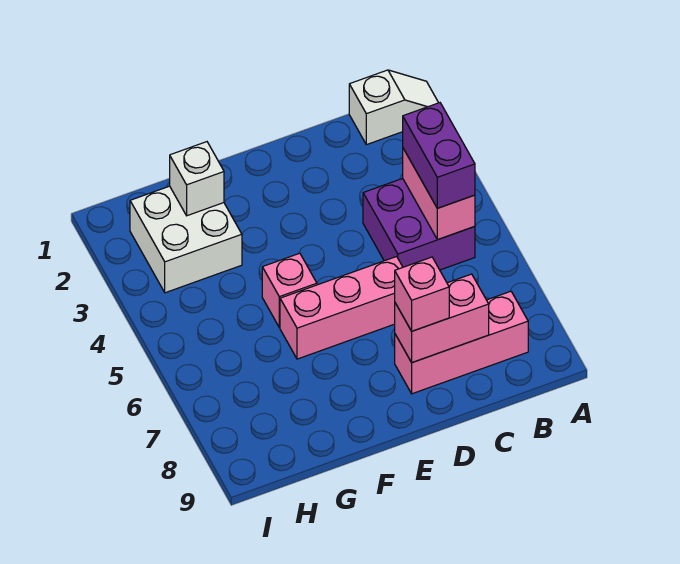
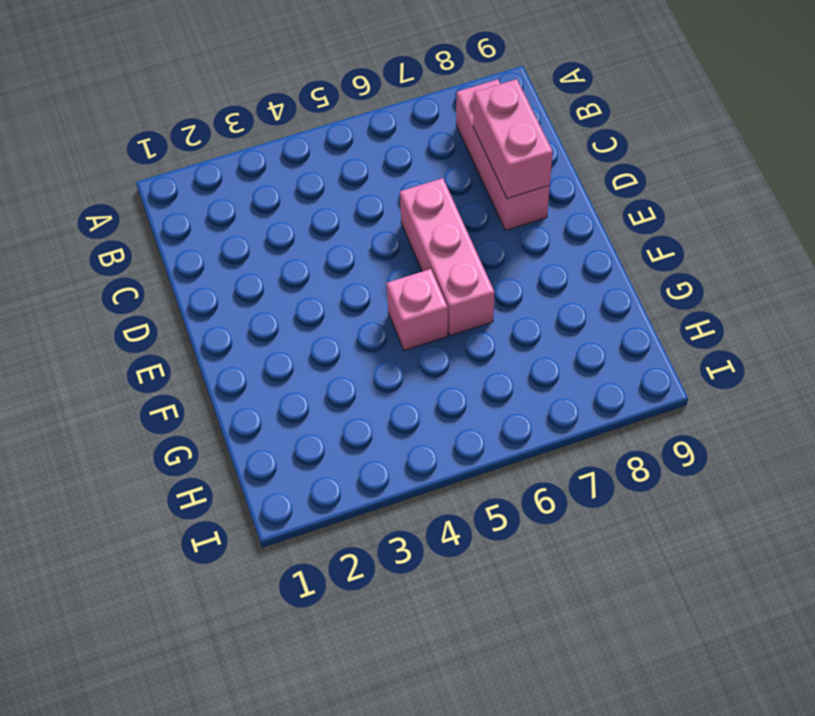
none -> white 1x2 slope [349,70,438,145]
none -> purple 2x2 brick [363,178,475,270]

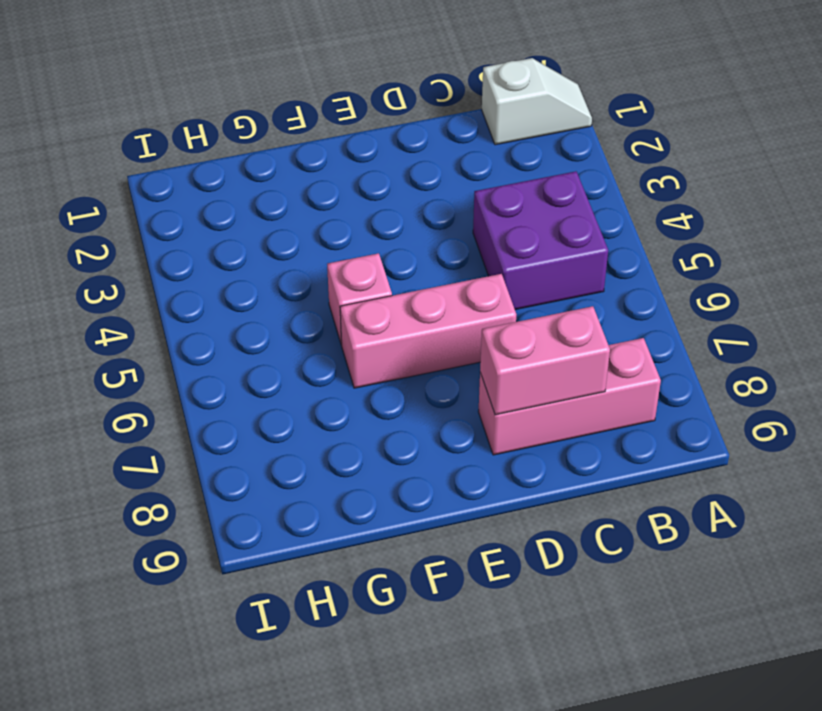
none -> white 2x2 brick [130,186,242,293]
none -> pink 1x2 brick [403,149,475,240]

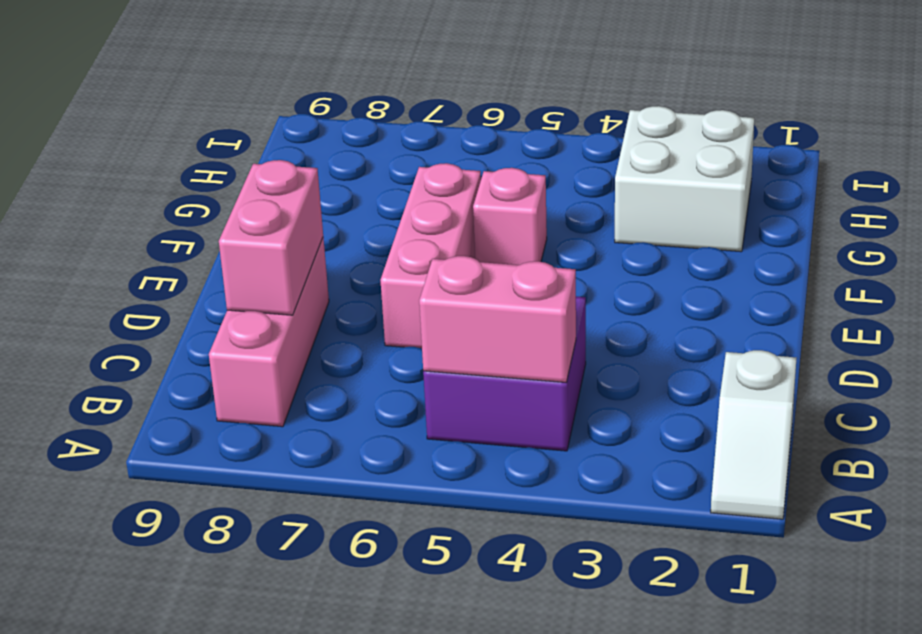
none -> white 1x1 brick [170,142,224,216]
none -> purple 1x2 brick [403,103,475,208]

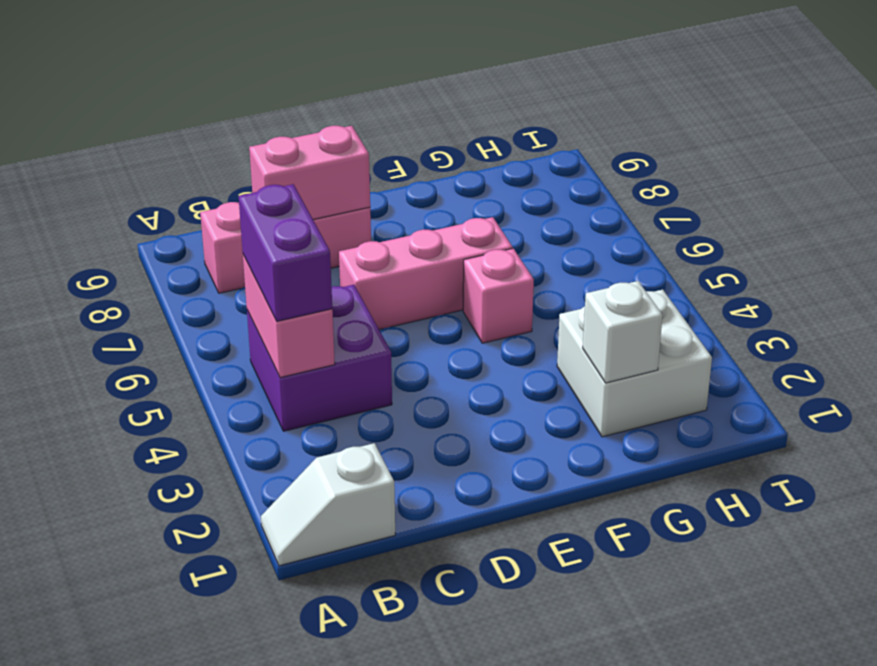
none -> pink 1x1 brick [395,257,449,331]

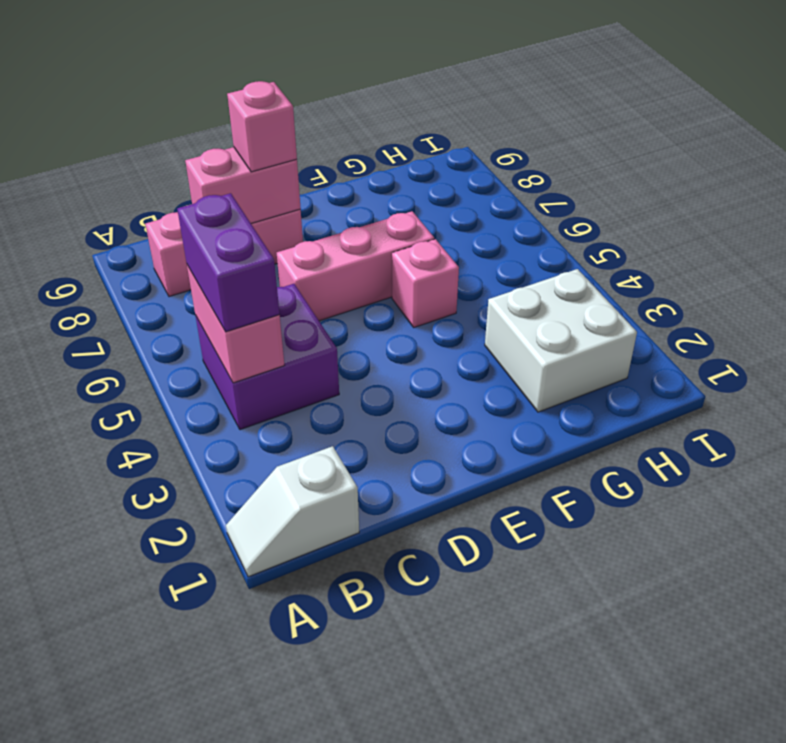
none -> white 1x1 brick [170,142,224,216]

